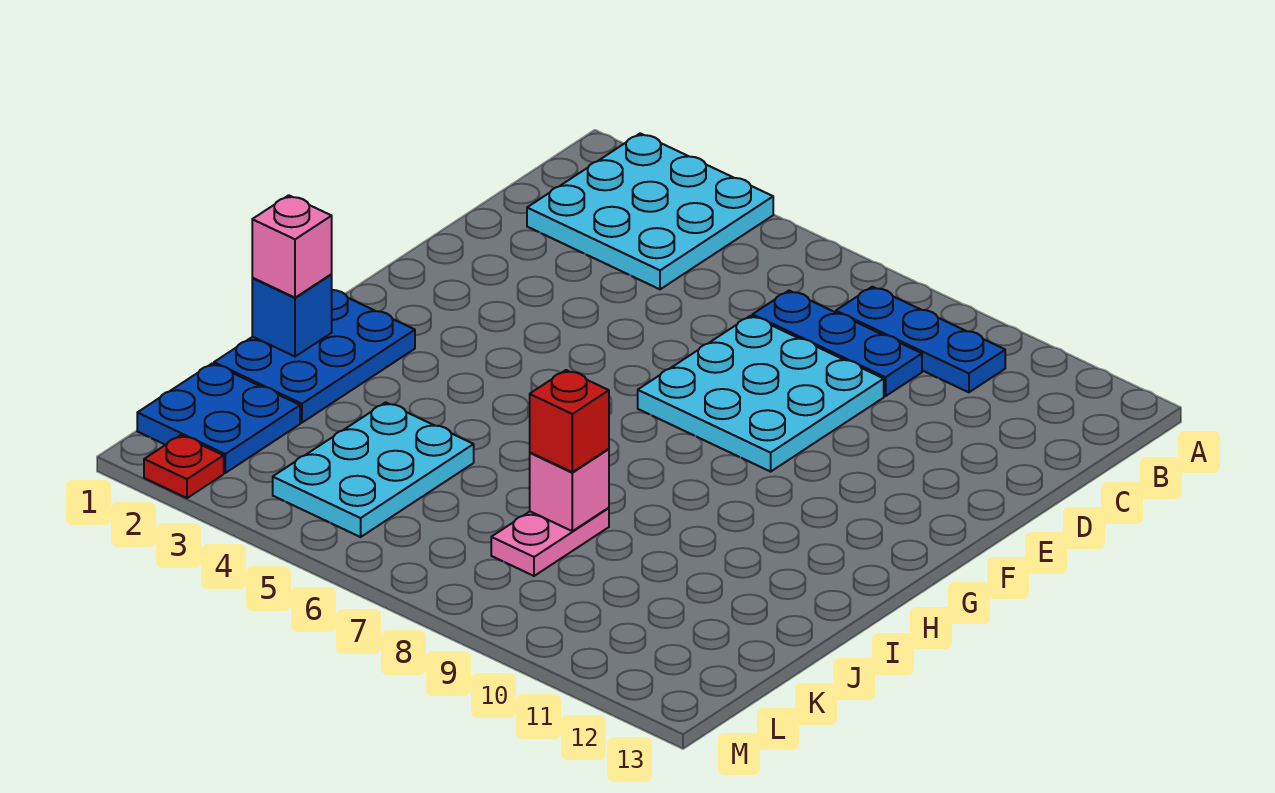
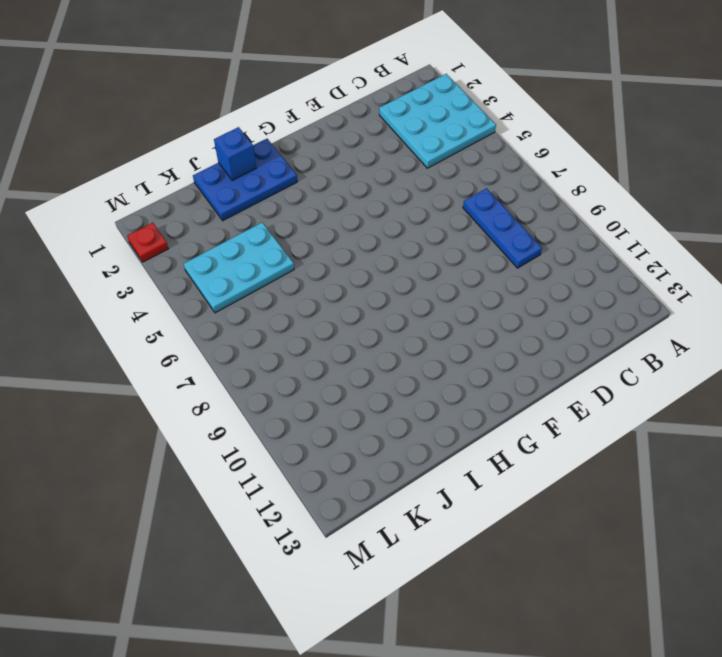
none -> blue 1x3 plate [836,287,1005,392]
none -> cyan 3x3 plate [638,316,884,472]
none -> pink 1x2 plate [491,508,609,576]

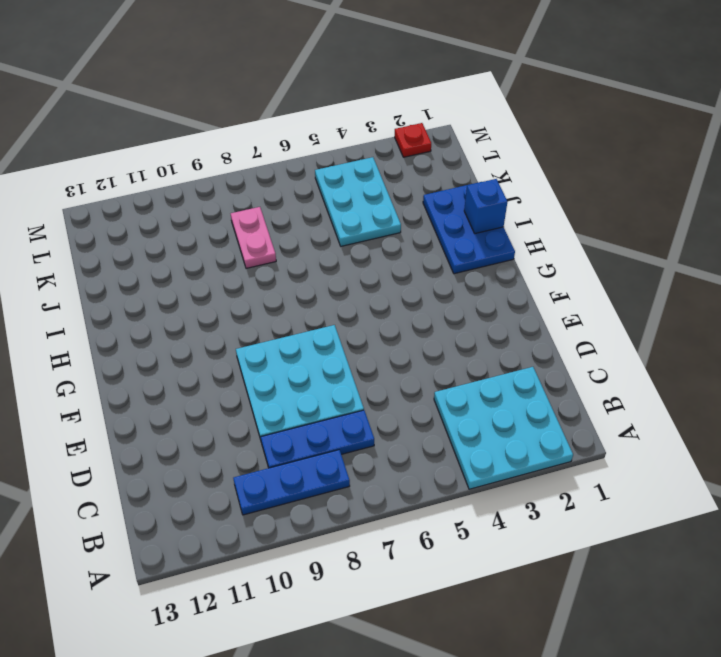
none -> blue 2x2 plate [137,364,300,473]
none -> pink 1x1 brick [530,449,609,531]
none -> pink 1x1 brick [252,195,332,298]

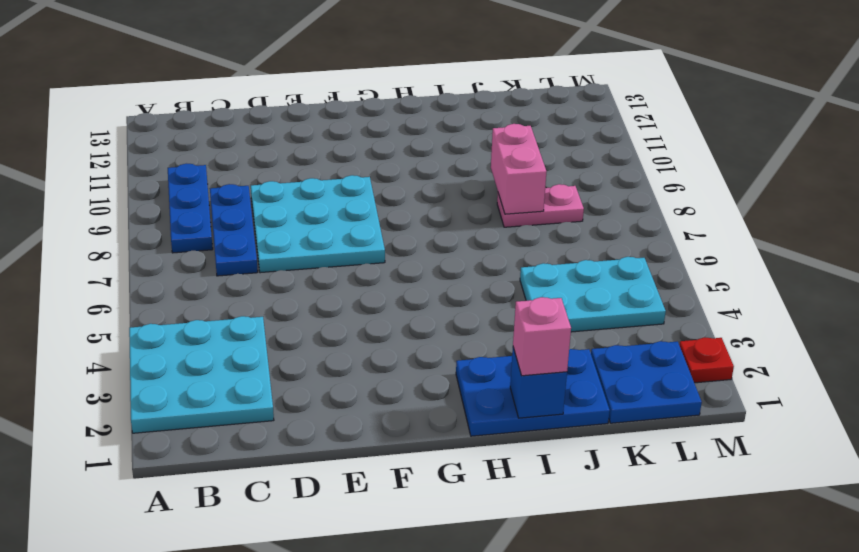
pink 1x2 brick [491,124,547,214] -> pink 1x1 brick [530,449,609,531]
none -> red 1x1 brick [530,370,609,472]

